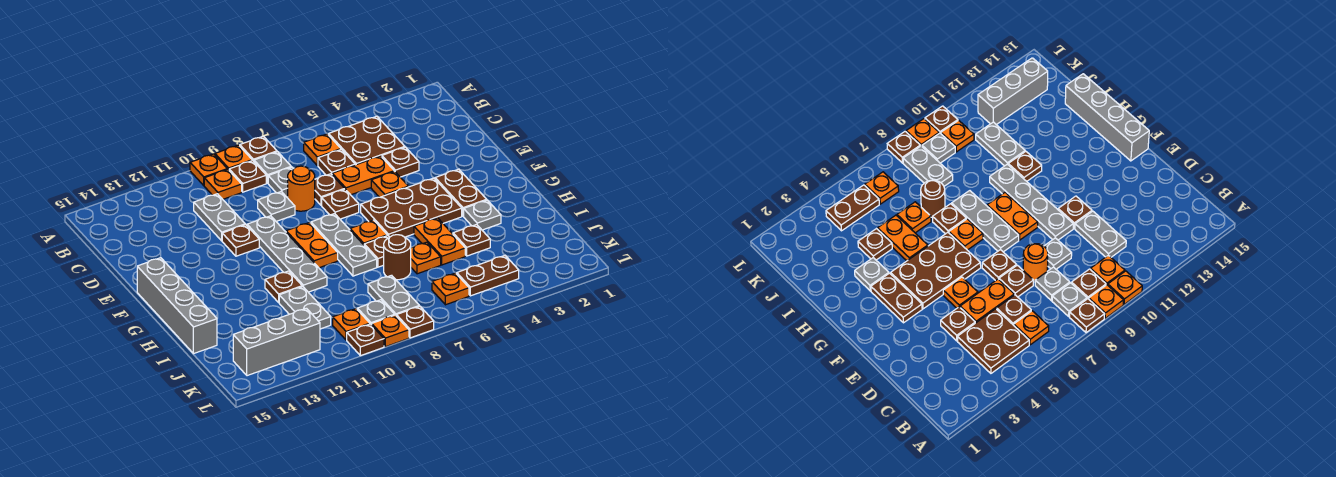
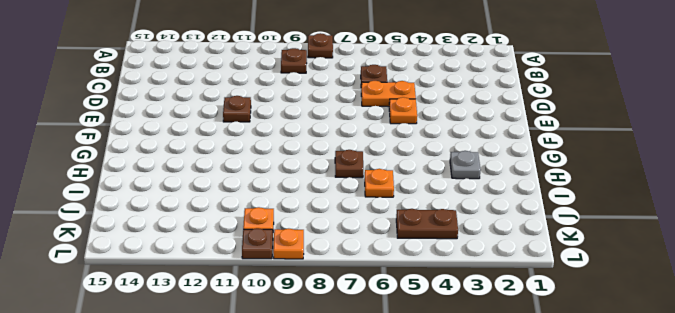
none -> orange 1x1 plate [215,145,252,170]
none -> orange 1x1 plate [190,154,227,185]
none -> brown 2x2 plate [329,116,405,165]
none -> orange 1x1 plate [304,134,341,166]

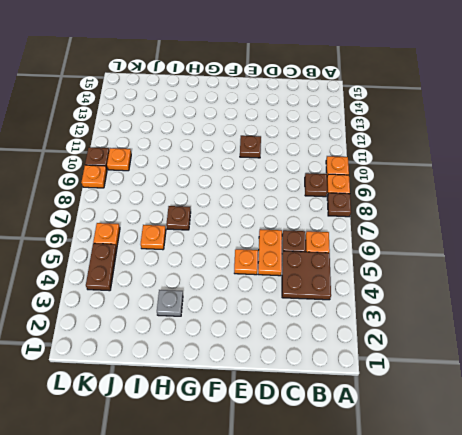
none -> grey 1x1 plate [254,152,291,183]
none -> orange 1x1 plate [204,169,242,199]
none -> grey 1x1 plate [268,167,293,197]
none -> grey 1x2 plate [194,194,245,241]

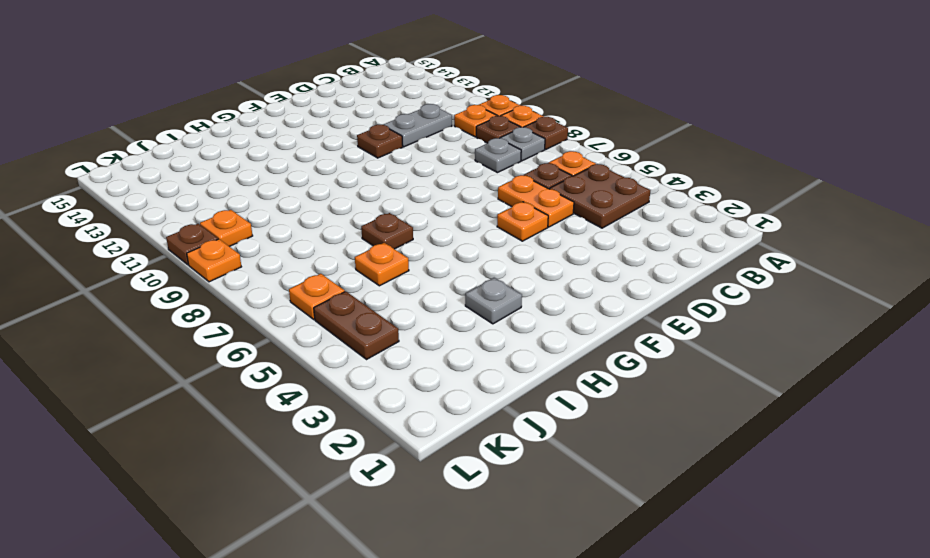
none -> brown 1x1 plate [382,147,419,177]
none -> brown 1x1 plate [315,174,344,205]
none -> orange 1x1 round brick [288,166,315,211]
none -> grey 1x1 plate [258,192,295,221]

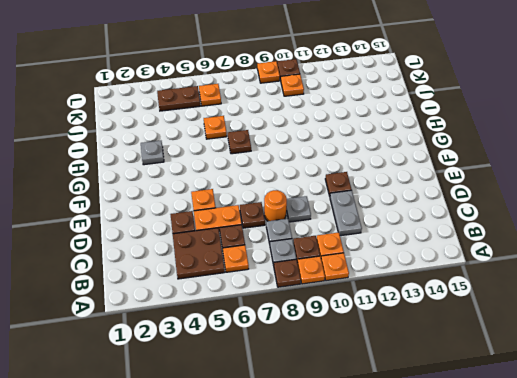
none -> brown 1x1 plate [322,189,359,219]
none -> grey 1x4 plate [247,216,327,292]
none -> brown 1x2 plate [435,169,487,216]
none -> brown 2x3 plate [361,178,462,237]

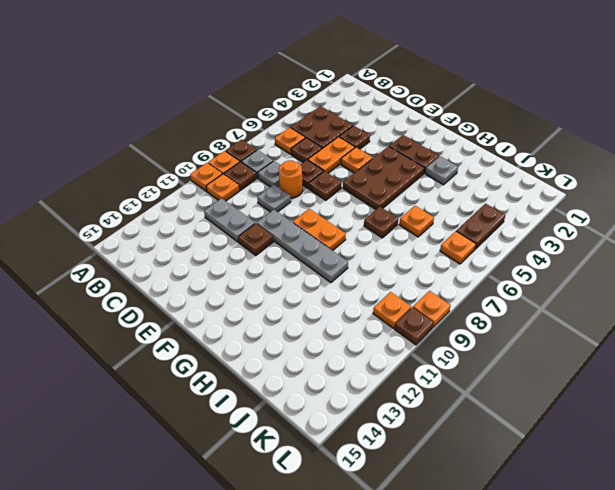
none -> grey 1x3 plate [311,214,377,276]
none -> grey 1x4 brick [137,258,217,354]
none -> orange 1x1 plate [350,220,387,245]
none -> orange 1x2 plate [414,218,465,265]

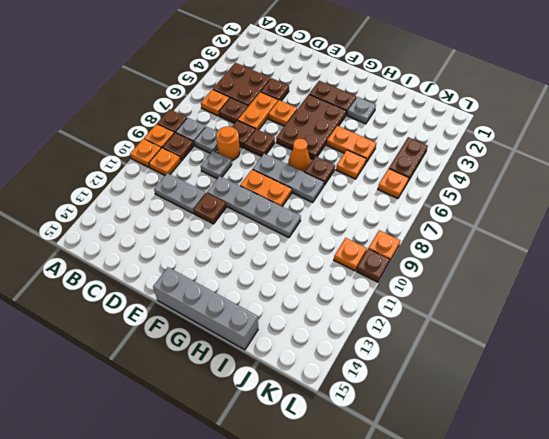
orange 1x1 cone [289,138,310,172] -> orange 1x1 plate [350,220,387,245]
none -> brown 1x1 plate [265,271,302,302]
none -> brown 1x1 plate [453,224,490,256]
none -> brown 1x1 round brick [384,235,411,280]
none -> grey 1x2 plate [279,286,331,329]

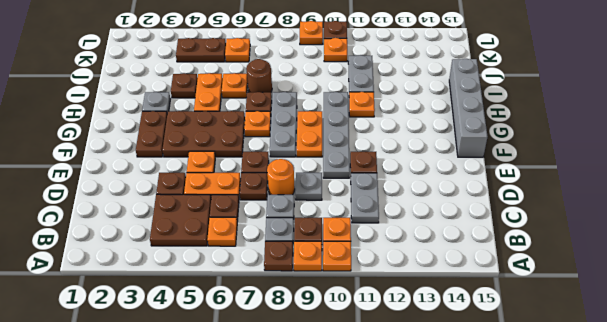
orange 1x1 plate [349,92,375,117] -> brown 1x1 plate [265,271,302,302]
none -> grey 1x2 plate [368,275,419,315]
none -> grey 1x1 plate [357,300,395,325]
none -> grey 1x3 brick [233,308,320,376]
none -> brown 1x1 plate [396,306,434,338]

